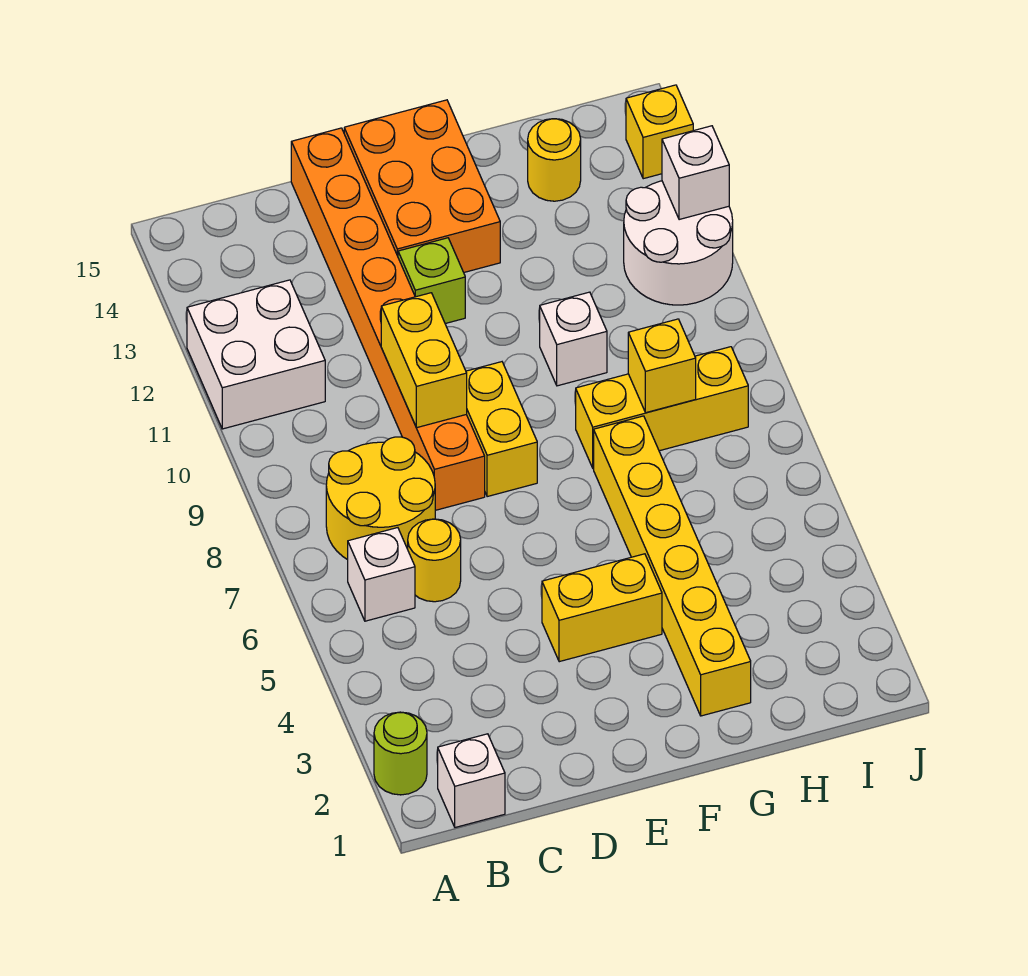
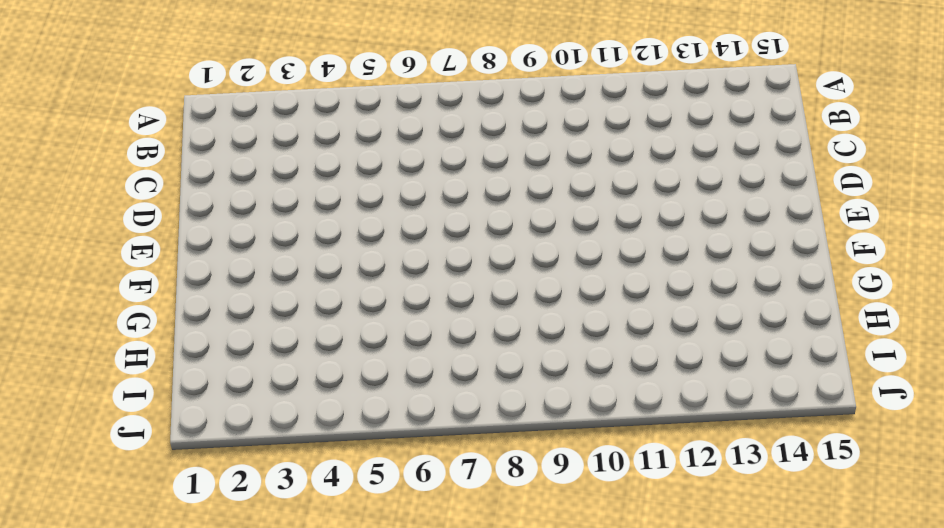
none -> lime 1x1 round brick [374,712,427,795]
none -> white 2x2 brick [187,280,325,429]
none -> white 1x1 brick [438,734,505,827]

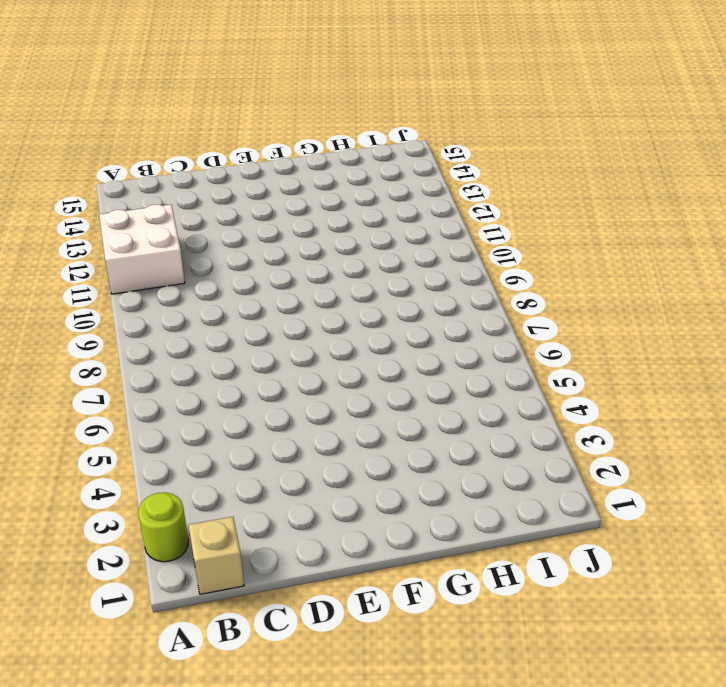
tan 1x1 brick [189,517,244,594] -> white 1x1 brick [438,734,505,827]
none -> white 1x1 brick [348,528,415,621]
none -> yellow 2x2 round brick [326,437,435,560]
none -> yellow 1x1 round brick [408,519,461,602]

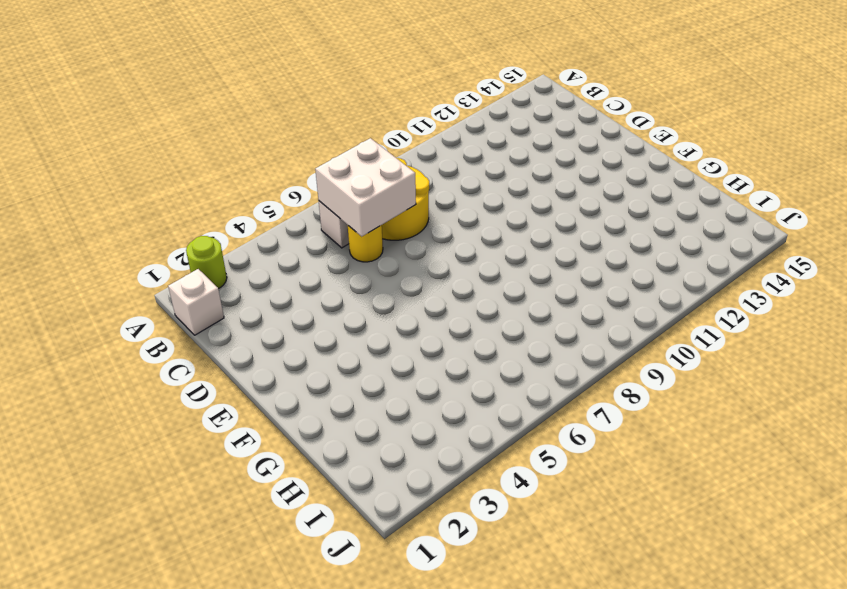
white 2x2 brick [315,138,416,236] -> white 2x2 brick moved to [187,280,325,429]
none -> orange 1x8 brick [291,128,485,510]
none -> yellow 1x2 brick [542,554,662,662]
none -> yellow 1x2 brick [466,362,537,497]

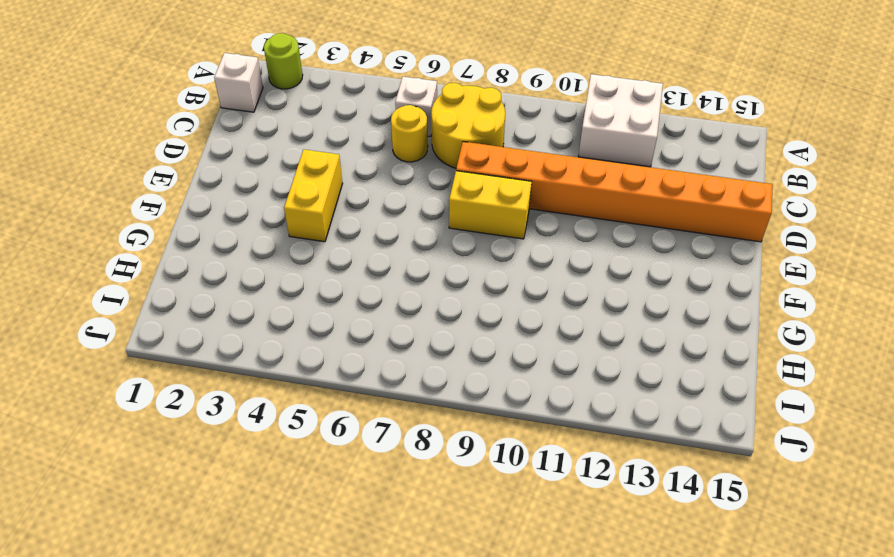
none -> lime 1x1 brick [398,238,465,324]
none -> orange 2x3 brick [344,100,500,272]
none -> yellow 1x6 brick [594,416,751,716]

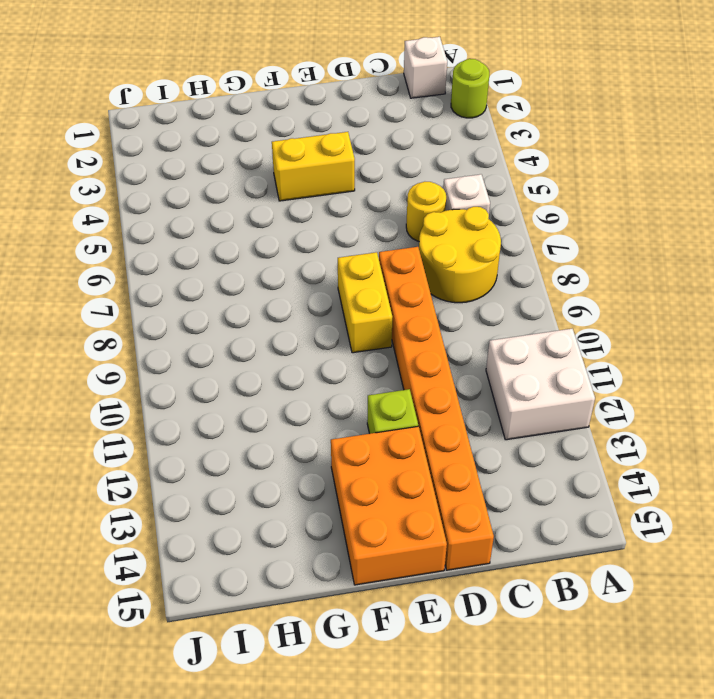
none -> yellow 1x6 brick [594,416,751,716]
none -> yellow 1x3 brick [576,347,748,468]
none -> white 1x1 brick [540,292,607,386]

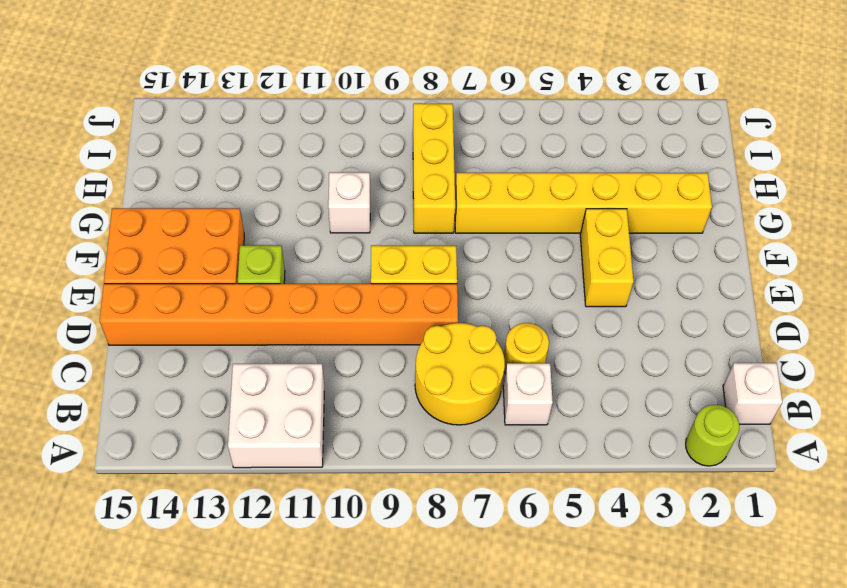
none -> yellow 1x1 round brick [528,119,581,201]
none -> white 2x2 round brick [624,181,733,305]
none -> yellow 1x1 brick [626,85,693,179]

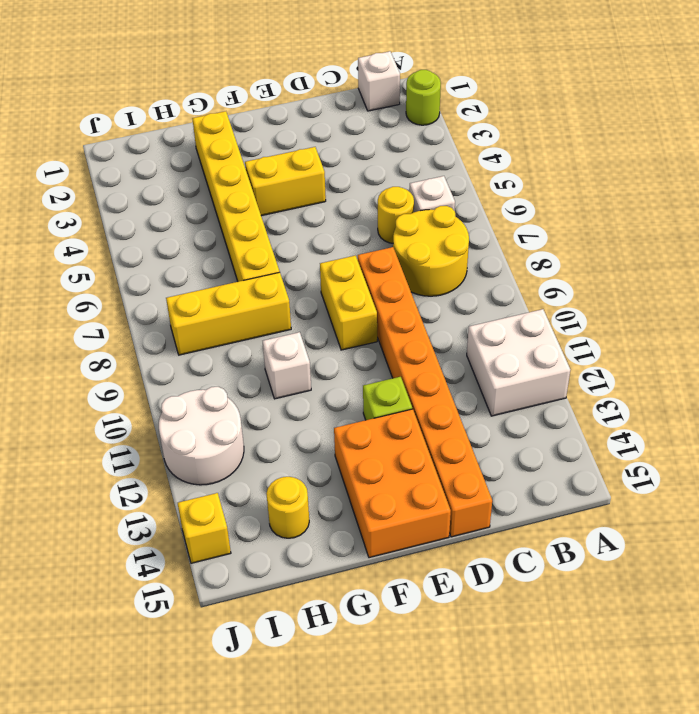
none -> yellow 1x2 brick [381,293,467,428]
none -> yellow 1x1 brick [628,319,696,413]
none -> white 1x1 brick [662,126,729,220]

